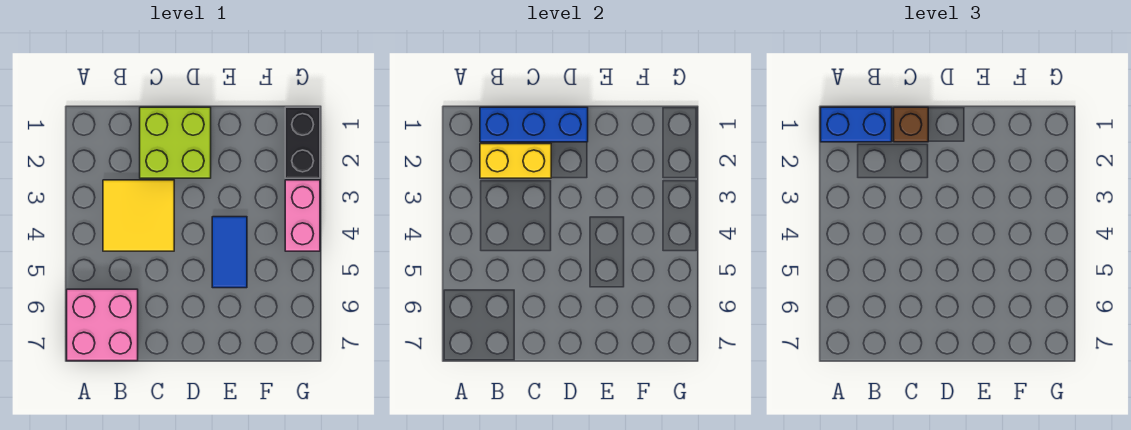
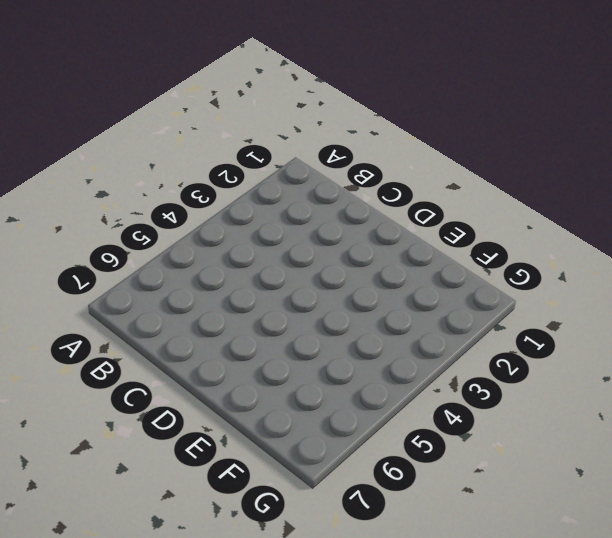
none -> pink 2x2 brick [67,289,138,361]
none -> yellow 2x2 tile [103,180,174,251]

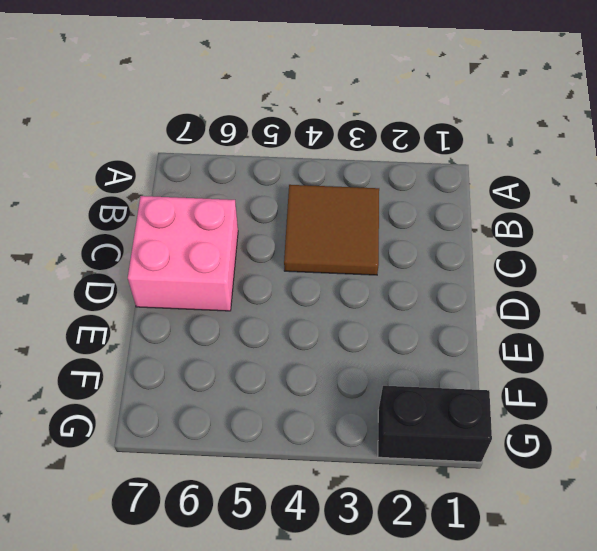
brown 2x2 tile [284,185,379,275] -> yellow 2x2 tile [103,180,174,251]
pink 2x2 brick [128,196,238,311] -> pink 2x2 brick moved to [67,289,138,361]
none -> lime 2x2 brick [140,107,211,178]
none -> blue 1x2 tile [212,217,247,288]

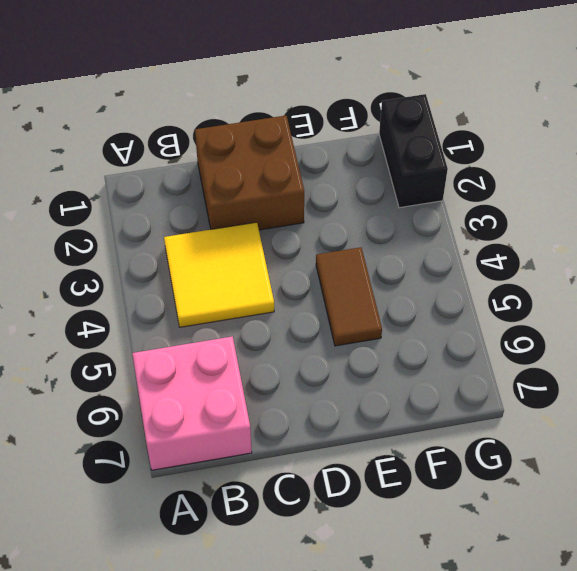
brown 2x2 brick [195,116,304,230] -> lime 2x2 brick [140,107,211,178]
brown 1x2 tile [316,247,382,346] -> blue 1x2 tile [212,217,247,288]
none -> pink 1x2 brick [285,180,320,251]
none -> blue 1x3 brick [480,107,588,142]

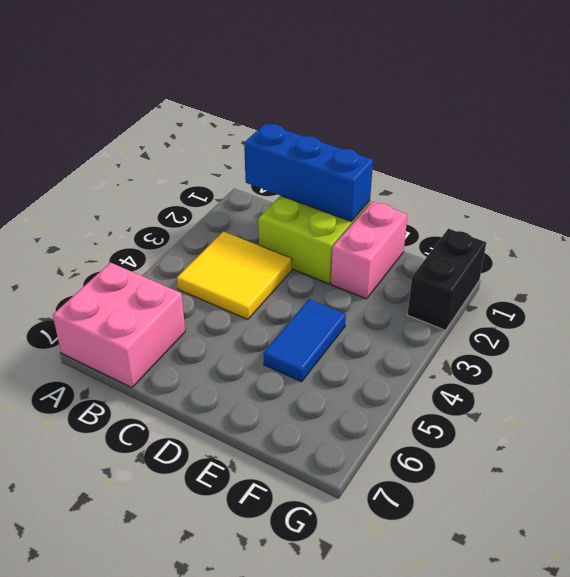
pink 1x2 brick [331,201,408,299] -> pink 1x2 brick moved to [285,180,320,251]
none -> yellow 1x2 brick [480,144,551,178]
none -> blue 1x2 brick [821,107,892,142]

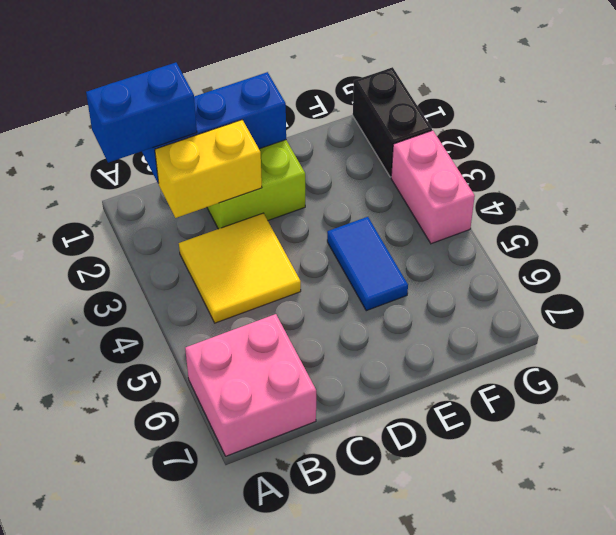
none -> brown 1x1 brick [894,107,928,142]

